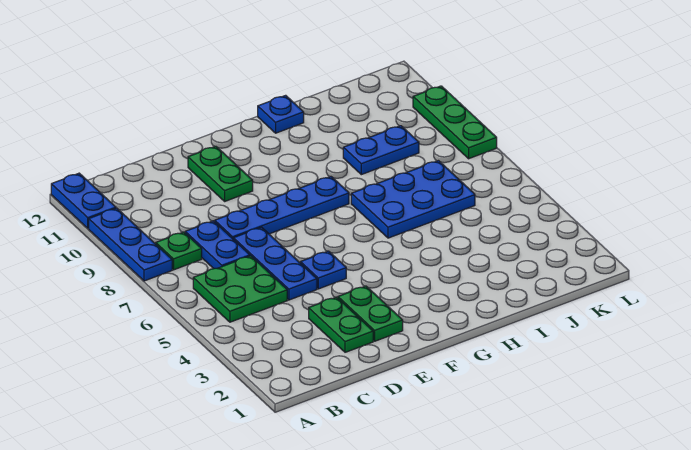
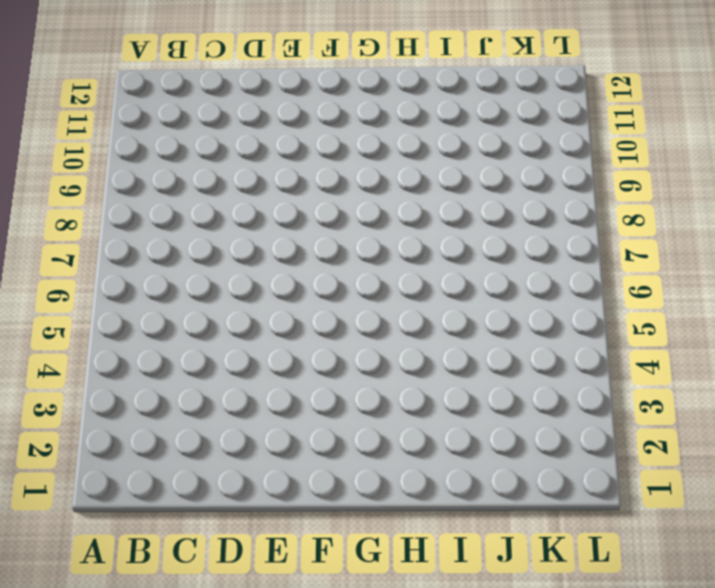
none -> blue 1x3 plate [89,208,172,281]
none -> blue 1x2 plate [51,173,116,228]
none -> green 2x2 plate [193,256,287,322]

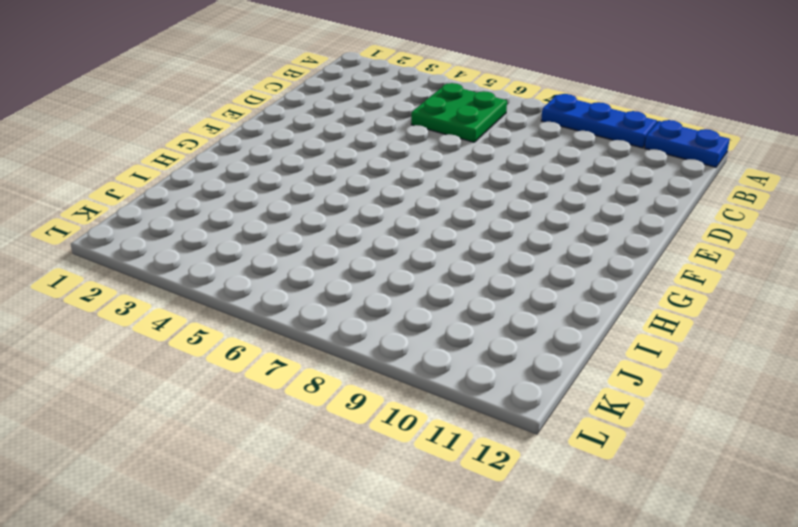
none -> green 1x1 plate [156,232,202,270]
none -> blue 1x2 plate [185,221,250,269]
none -> green 1x2 plate [309,297,373,352]

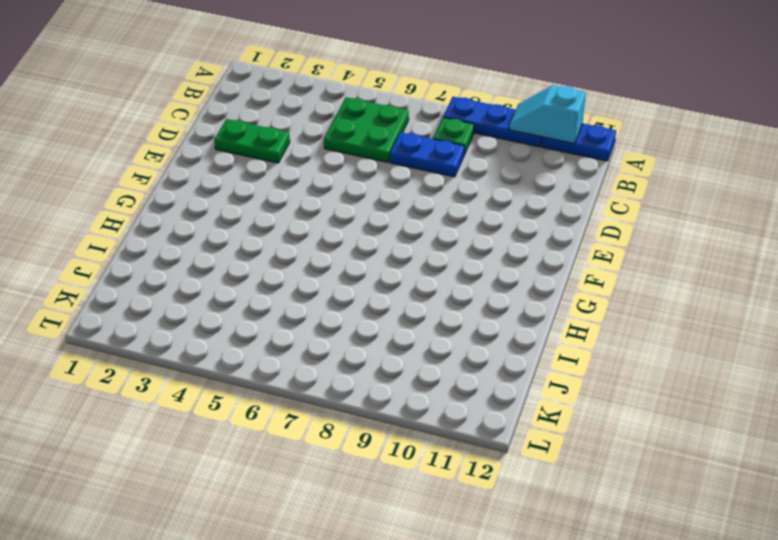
cyan 1x2 slope [509,85,586,144] -> none
none -> blue 1x3 plate [233,227,317,300]
none -> blue 1x4 plate [215,177,349,239]
none -> green 1x2 plate [338,286,403,341]

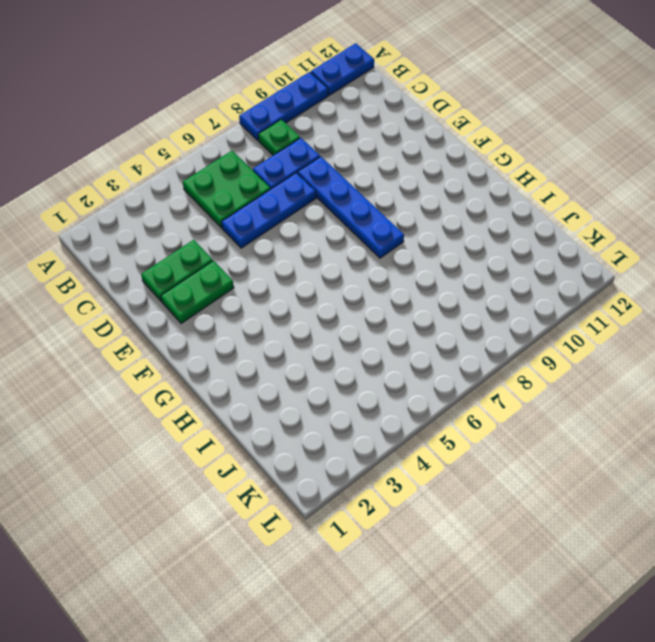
none -> blue 1x1 plate [300,251,346,289]
none -> green 1x2 plate [188,146,253,201]
none -> blue 2x3 plate [351,161,475,238]

